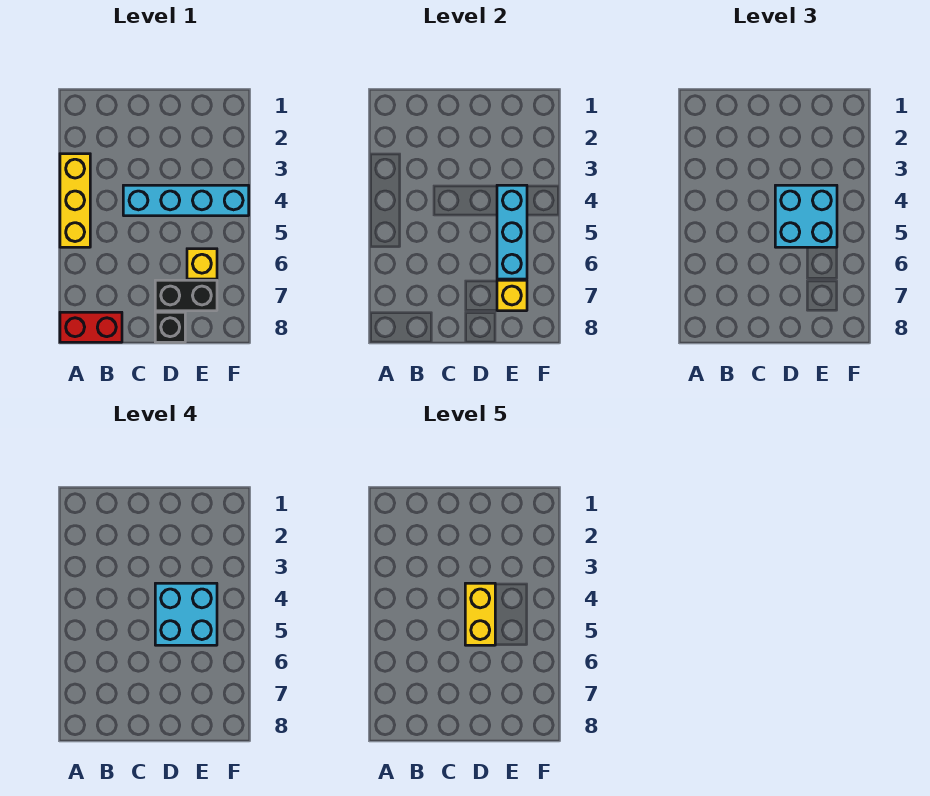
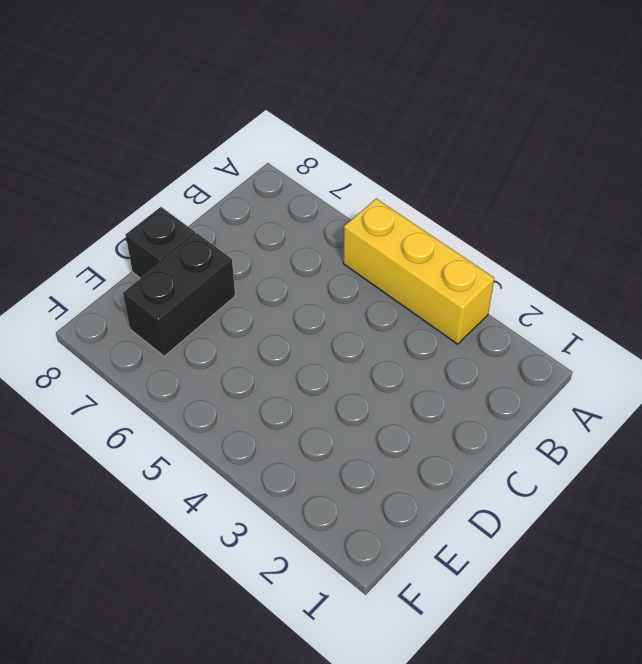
none -> red 1x2 brick [60,312,122,342]
none -> cyan 1x4 brick [123,185,249,216]

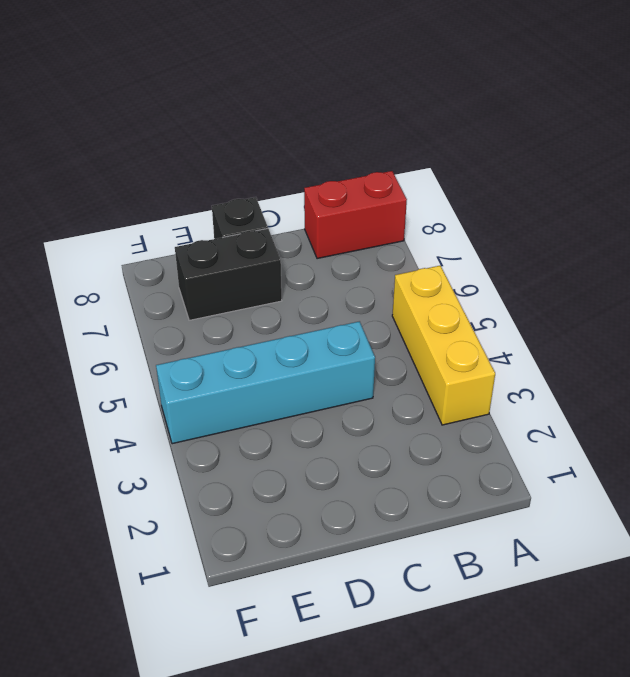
none -> yellow 1x1 brick [187,249,217,279]
none -> cyan 1x3 brick [497,185,527,279]

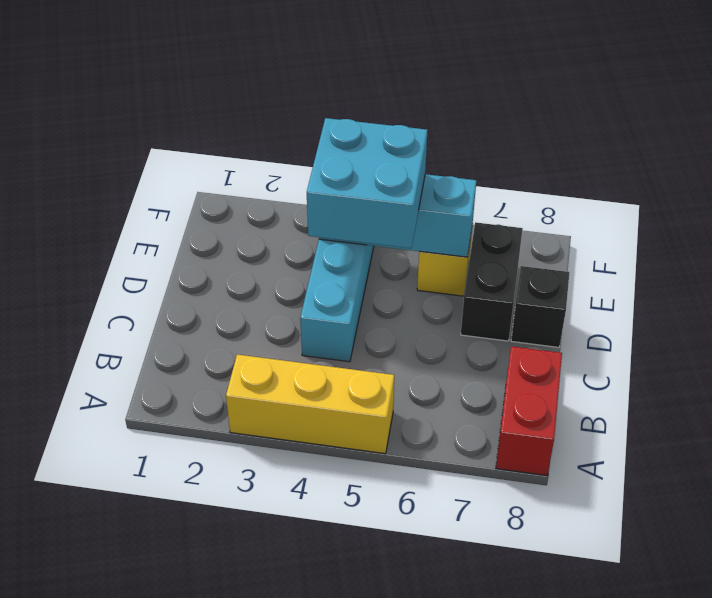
none -> yellow 1x1 brick [497,280,527,311]
none -> cyan 2x2 brick [155,583,217,645]

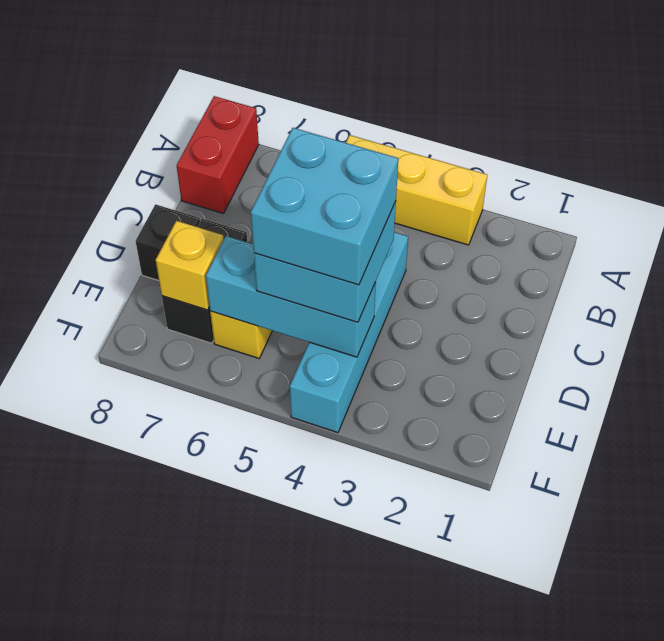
none -> yellow 1x2 brick [465,583,495,645]

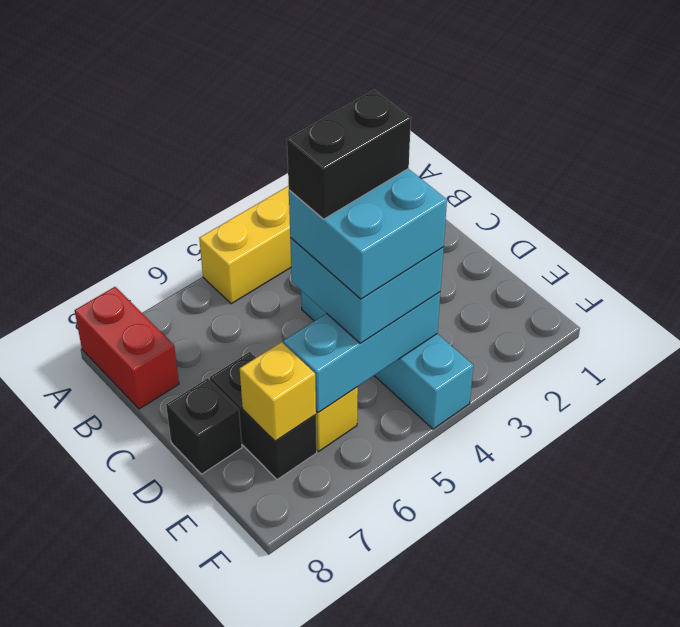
black 1x2 brick [287,90,411,219] -> yellow 1x2 brick [465,583,495,645]

